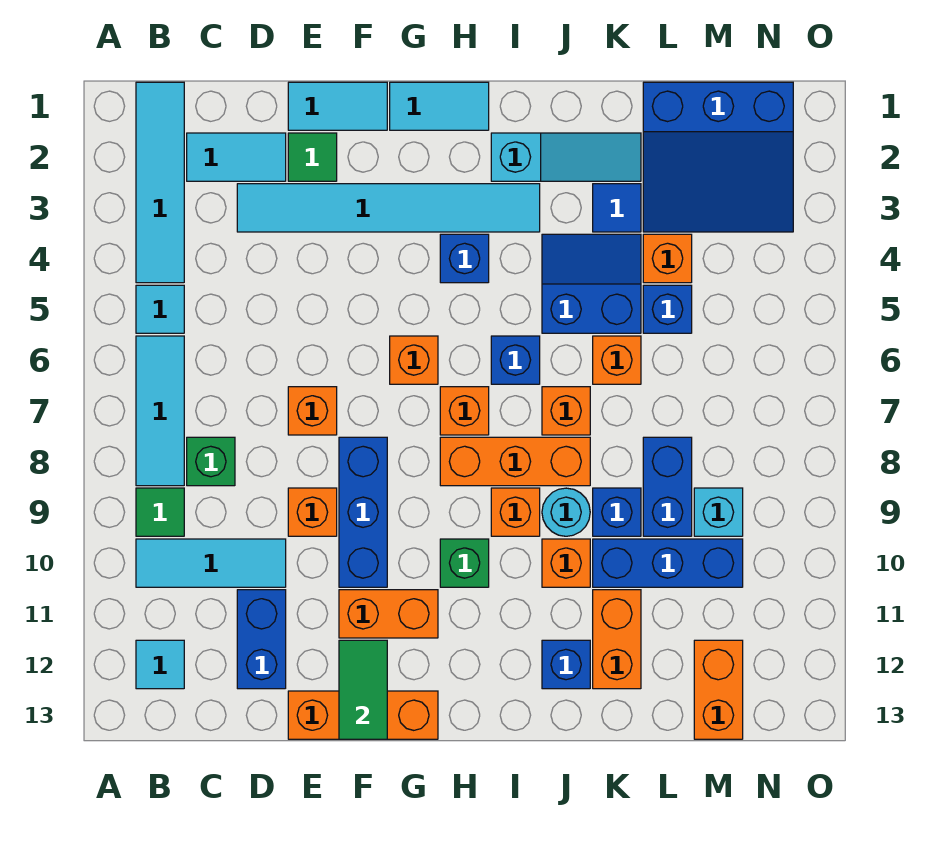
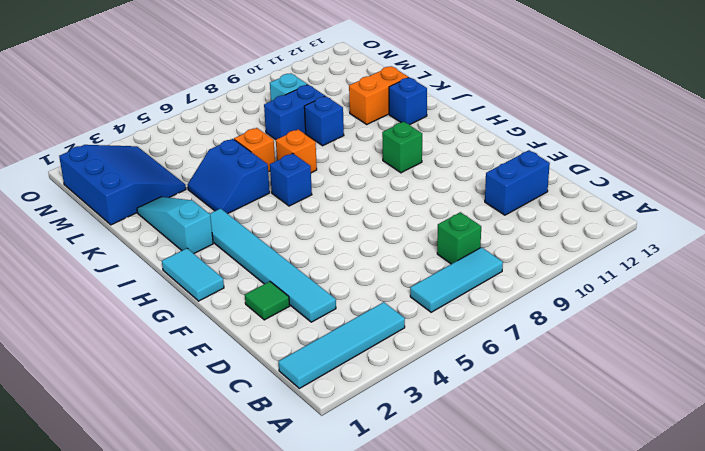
none -> cyan 1x1 tile [136,285,184,333]
none -> green 1x1 tile [136,488,184,536]
none -> cyan 1x3 tile [136,539,286,587]
none -> cyan 1x1 tile [136,640,184,689]

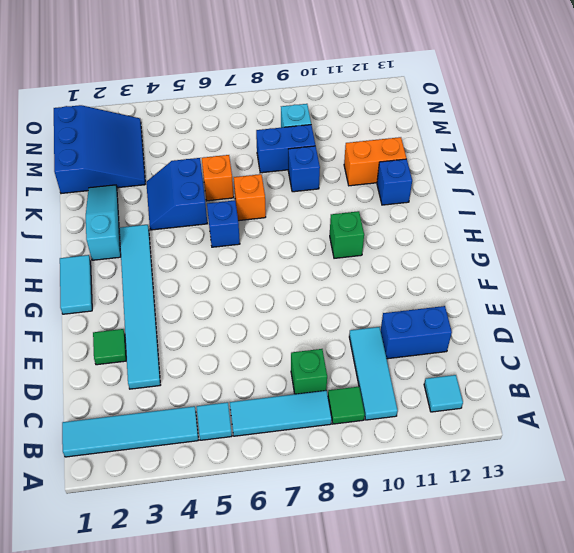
none -> cyan 1x2 tile [187,133,286,181]
none -> cyan 1x2 tile [288,82,387,130]
none -> orange 1x1 brick [288,387,337,435]
none -> orange 1x1 brick [288,488,337,536]

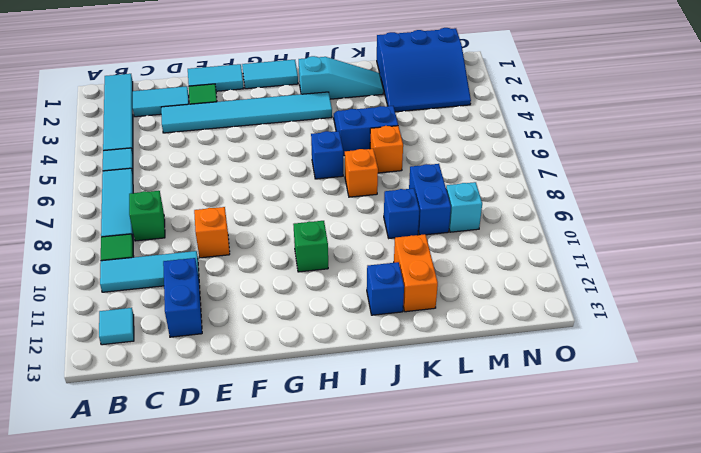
none -> orange 1x1 brick [288,387,337,435]
none -> orange 1x3 brick [288,691,438,739]
none -> blue 1x3 brick [339,437,387,587]
none -> orange 1x2 brick [339,590,438,638]

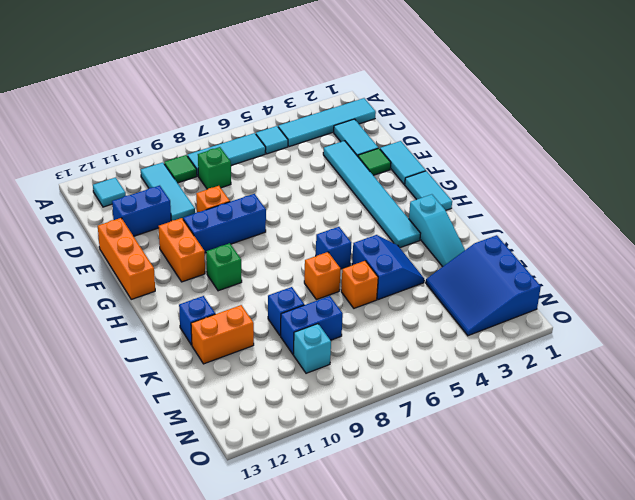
none -> orange 1x1 brick [288,387,337,435]
none -> orange 1x1 brick [390,336,438,384]
none -> blue 1x1 brick [440,234,489,283]
none -> orange 1x1 brick [440,387,489,435]

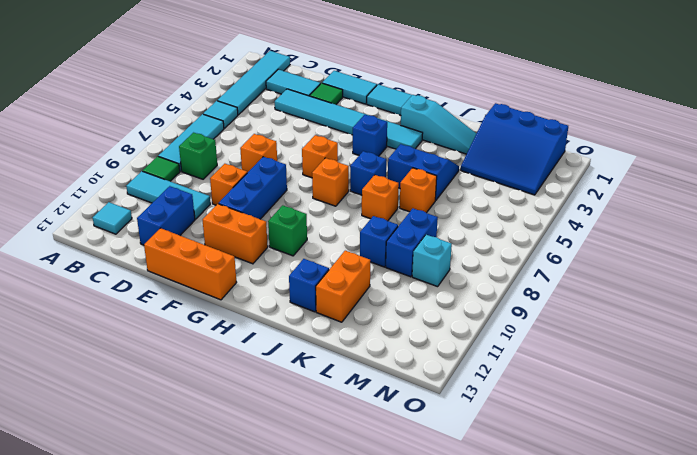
none -> orange 1x3 brick [440,437,590,486]
none -> orange 1x1 brick [491,488,540,536]
none -> cyan 1x1 round brick [542,488,590,536]
none -> orange 1x1 brick [542,539,590,587]

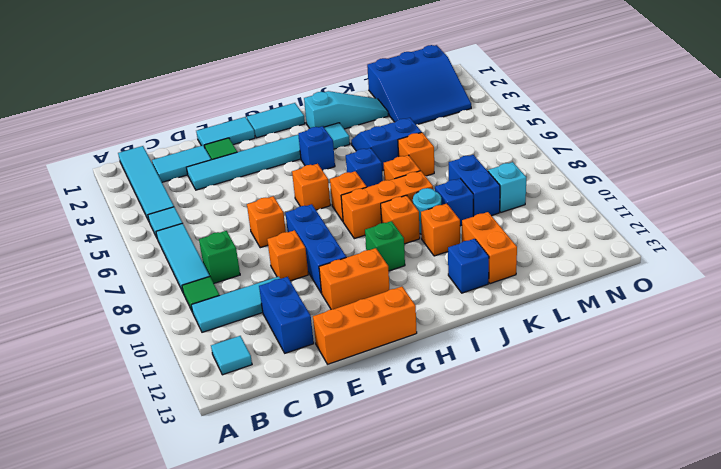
none -> blue 1x1 tile [593,184,641,232]
none -> blue 1x3 brick [593,539,743,587]
none -> orange 1x1 brick [643,234,692,283]
none -> blue 1x1 brick [643,285,692,333]

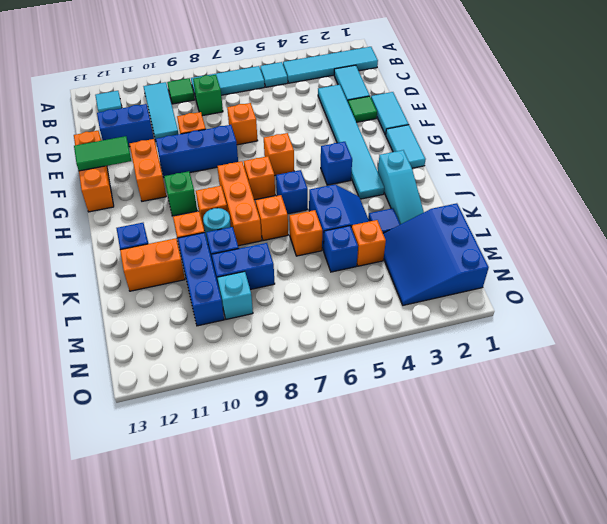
none -> orange 1x2 brick [694,640,743,739]

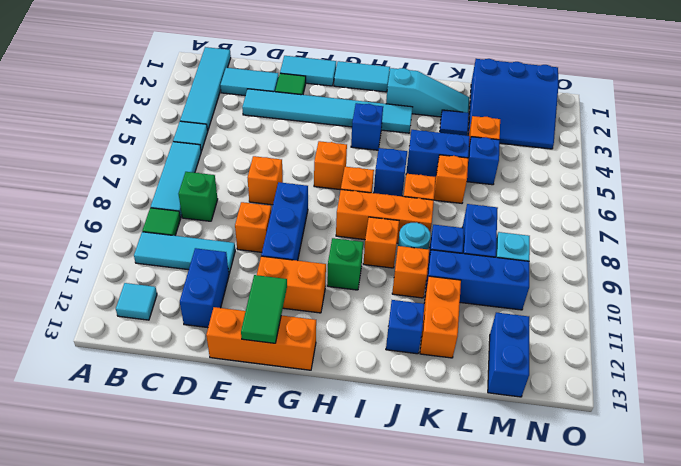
blue 1x2 brick [488,313,529,397] -> orange 1x2 brick [694,640,743,739]

